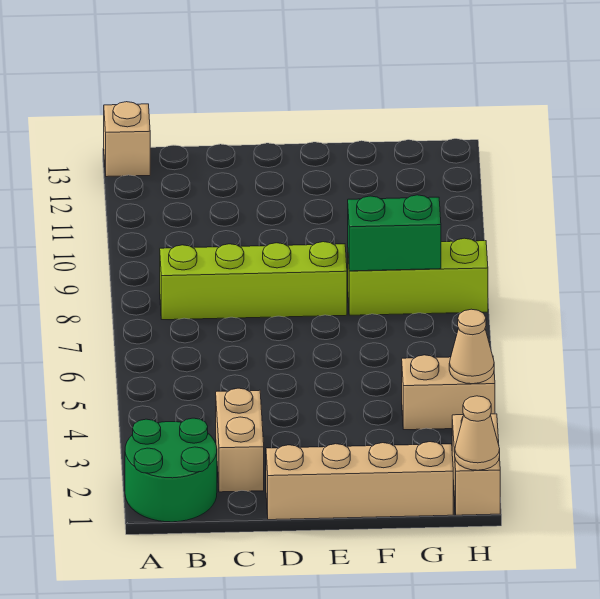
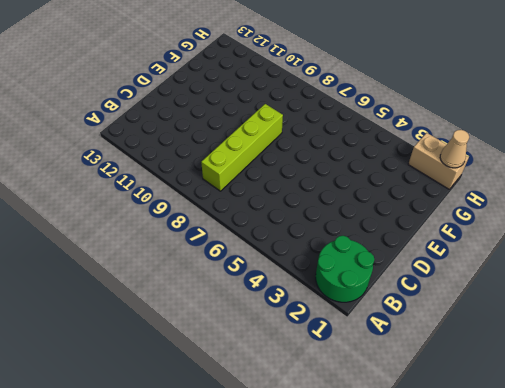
none -> tan 1x1 brick [104,102,150,177]
none -> tan 1x2 brick [216,388,264,492]

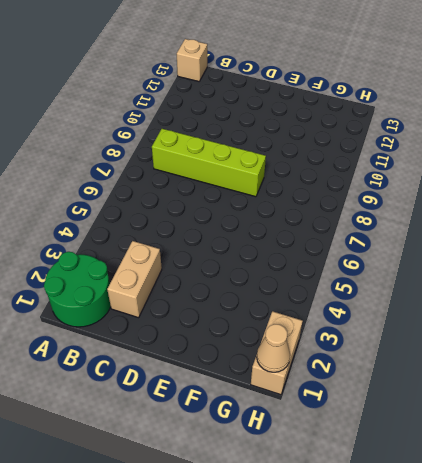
none -> tan 1x4 brick [266,442,453,520]
none -> lime 1x3 brick [348,238,488,315]

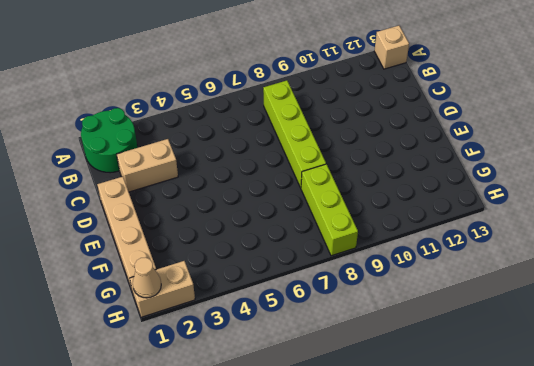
none -> tan 1x2 brick [402,355,495,430]
none -> green 1x2 brick [348,195,441,271]

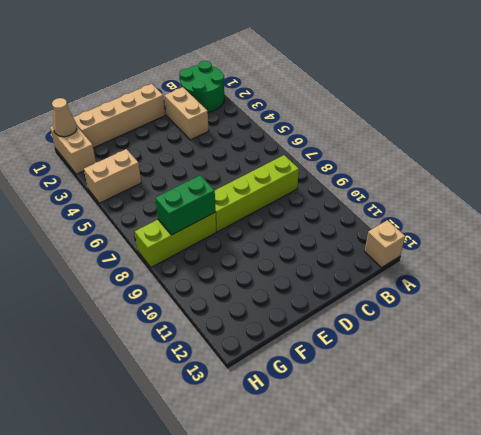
none -> tan 1x1 cone [449,309,494,384]

